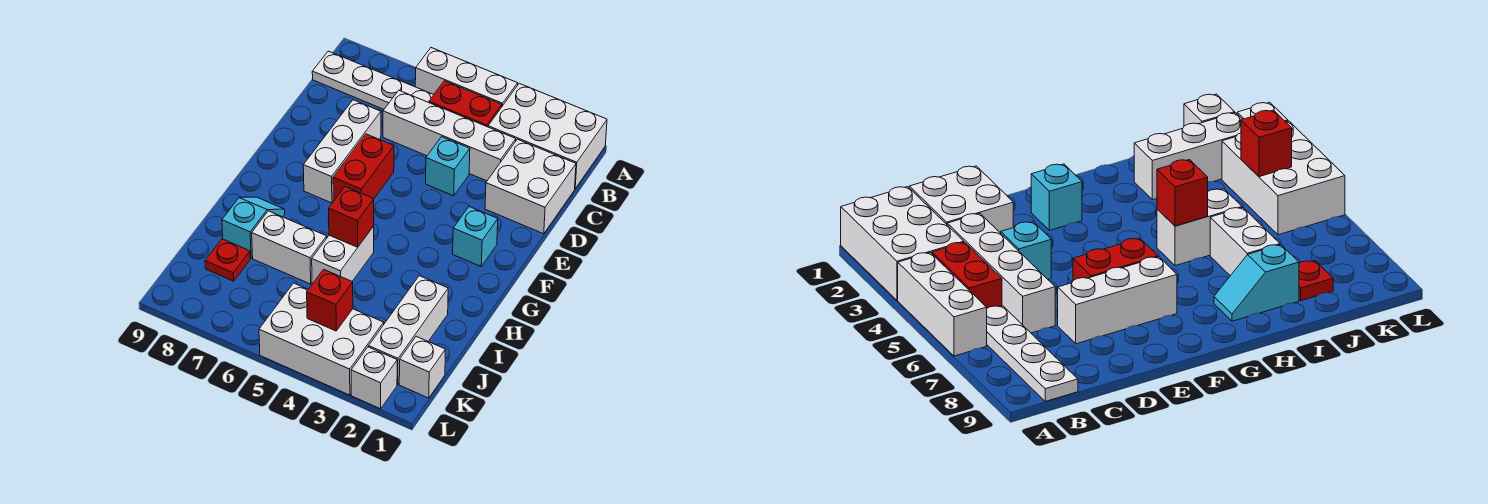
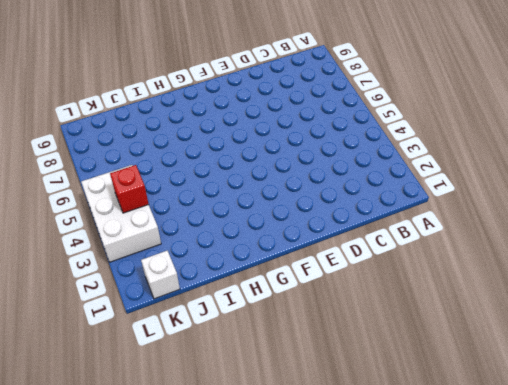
none -> white 2x3 brick [488,83,607,188]
none -> white 1x3 brick [415,48,518,106]
none -> red 1x2 brick [429,81,502,127]

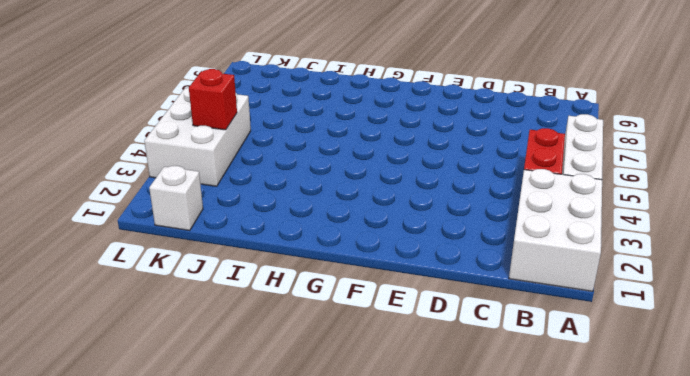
none -> white 1x4 plate [312,51,433,109]
none -> white 2x2 brick [485,139,576,234]
none -> white 1x4 brick [383,90,516,181]

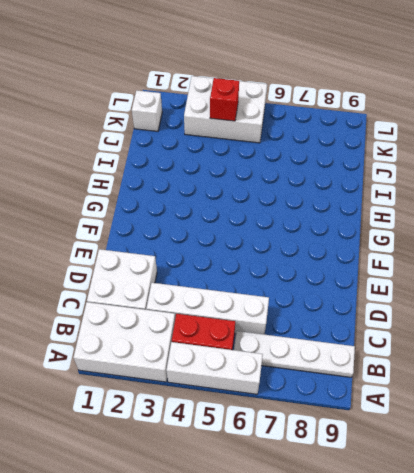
none -> cyan 1x1 brick [426,137,470,196]
none -> white 1x3 brick [303,100,381,203]
none -> red 1x2 brick [333,134,394,202]

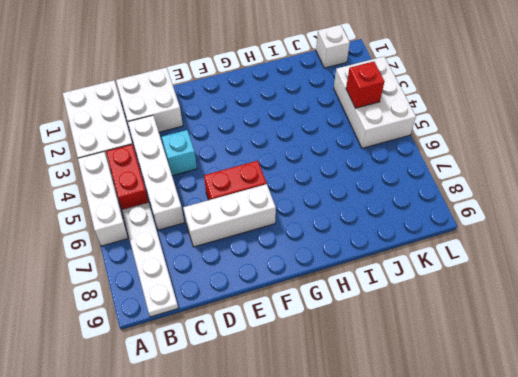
none -> cyan 1x1 brick [453,207,498,266]
none -> white 1x2 brick [312,226,374,284]
none -> cyan 1x2 slope [222,197,285,258]

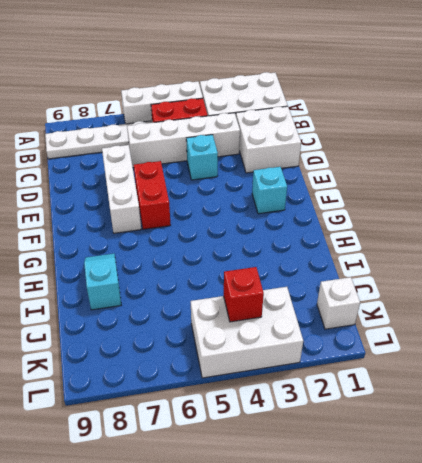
none -> white 1x2 brick [312,226,374,284]
none -> white 1x3 brick [369,276,448,384]
none -> white 1x2 brick [252,211,327,284]

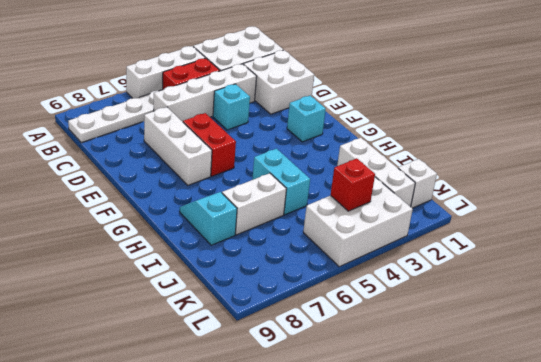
cyan 1x2 brick [252,149,310,215] -> white 1x2 brick [312,226,374,284]
none -> red 1x1 plate [205,239,250,281]
none -> white 1x1 brick [351,347,397,409]
none -> red 1x1 brick [328,187,374,247]

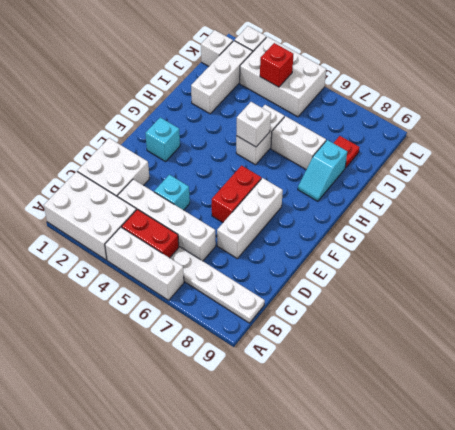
white 1x1 brick [236,102,271,147] -> red 1x1 brick [328,187,374,247]

